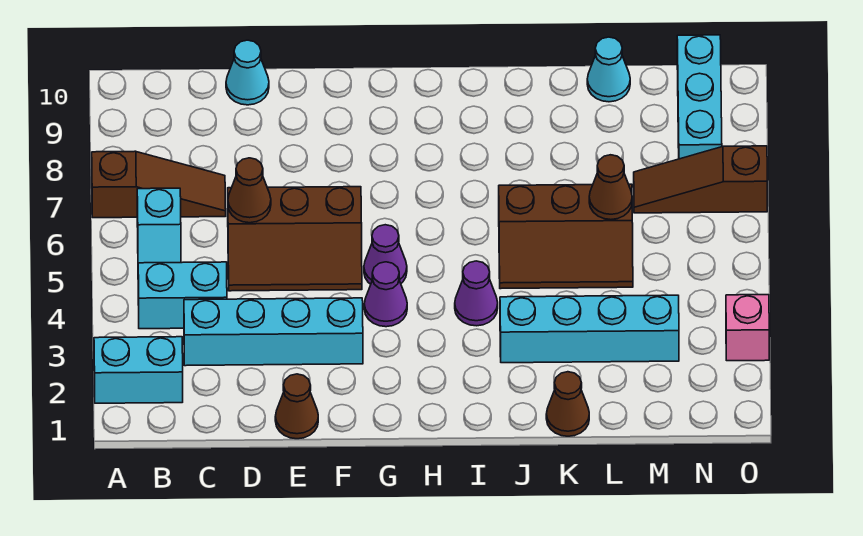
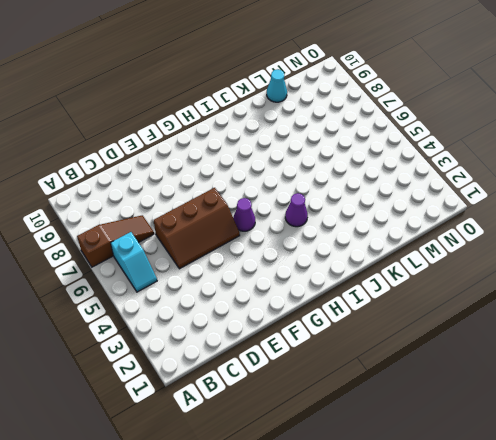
none -> cyan 1x2 brick [94,337,183,403]
none -> cyan 1x2 brick [138,262,227,329]
none -> cyan 1x4 brick [184,298,363,366]

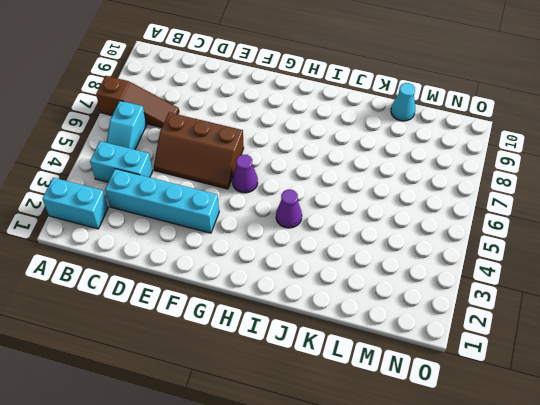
none -> cyan 1x1 cone [226,40,269,105]
none -> brown 1x1 cone [275,374,318,439]
none -> purple 1x1 cone [364,262,407,327]

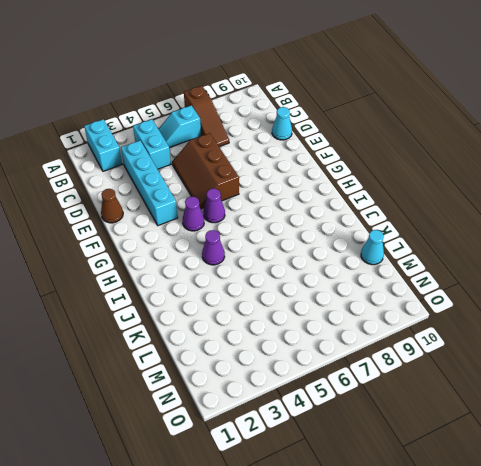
none -> cyan 1x4 brick [500,295,679,363]
none -> brown 2x3 slope [499,184,633,289]
none -> brown 1x1 cone [546,372,589,436]

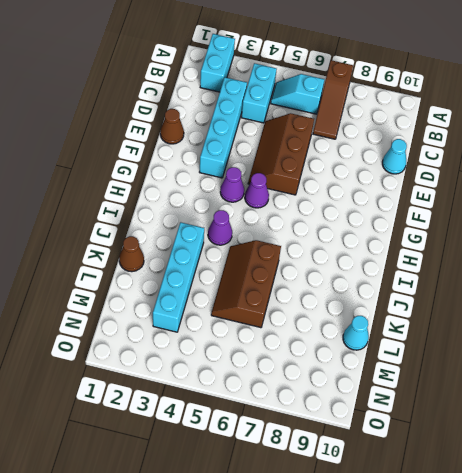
none -> brown 1x3 slope [634,146,767,213]
none -> cyan 1x3 brick [677,35,722,159]
none -> pink 1x1 brick [726,295,769,361]

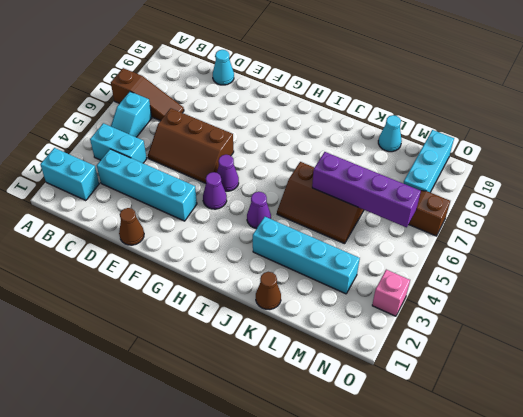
purple 1x4 brick [312,152,421,227] -> brown 1x1 cone [589,155,632,220]
none -> brown 1x1 cone [228,158,271,223]

